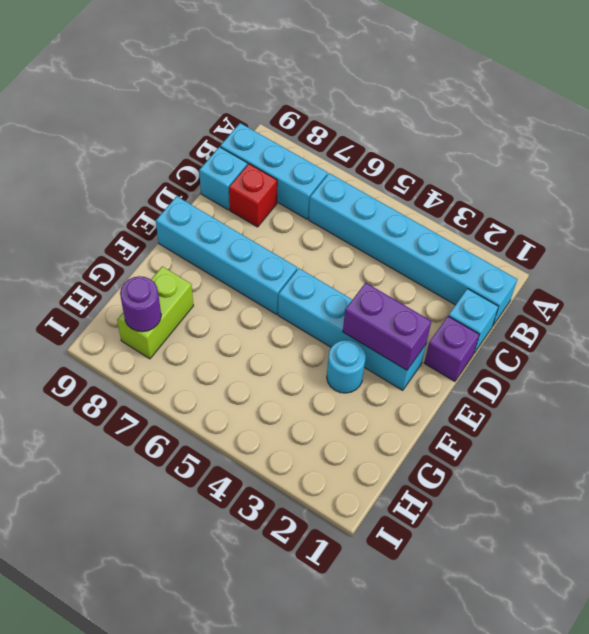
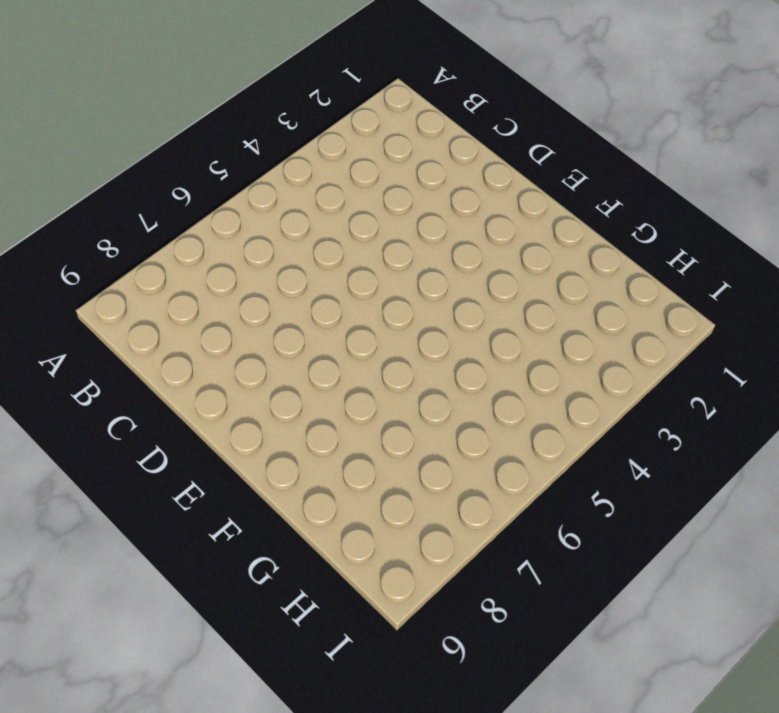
none -> cyan 1x6 brick [309,173,517,325]
none -> cyan 1x3 brick [220,123,328,219]
none -> cyan 1x1 brick [449,289,499,353]

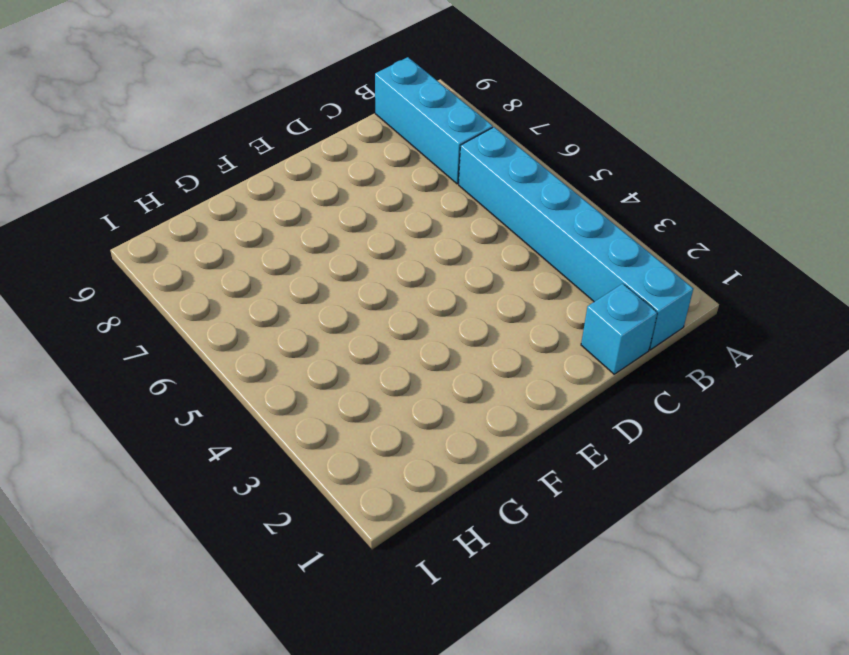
none -> red 1x1 brick [229,164,277,227]
none -> cyan 1x1 brick [199,147,247,210]
none -> purple 1x1 brick [424,316,479,381]

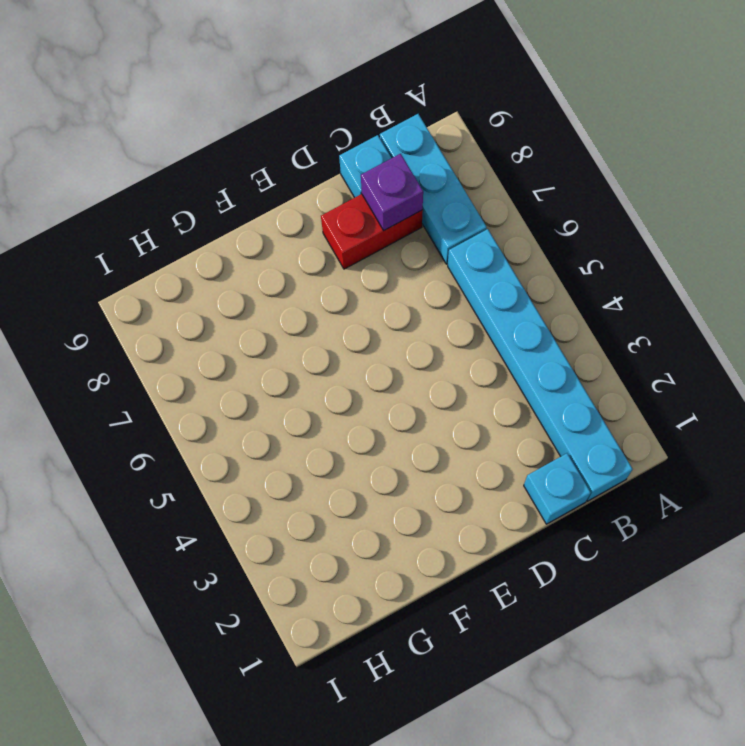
red 1x2 brick [321,194,423,269] -> red 1x1 brick [229,164,277,227]
purple 1x1 brick [361,154,423,230] -> purple 1x1 brick moved to [424,316,479,381]
none -> cyan 1x4 brick [278,268,426,390]
none -> cyan 1x4 brick [156,196,297,314]
none -> cyan 1x1 round brick [327,340,366,393]

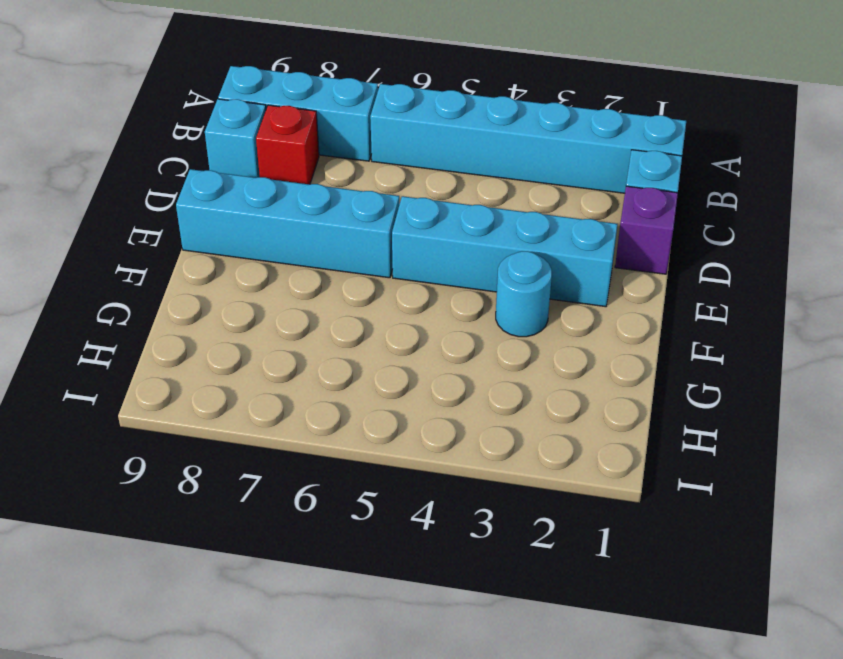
none -> lime 1x2 brick [117,266,194,359]
none -> purple 1x2 brick [343,283,431,370]
none -> purple 1x1 round brick [120,276,161,332]

